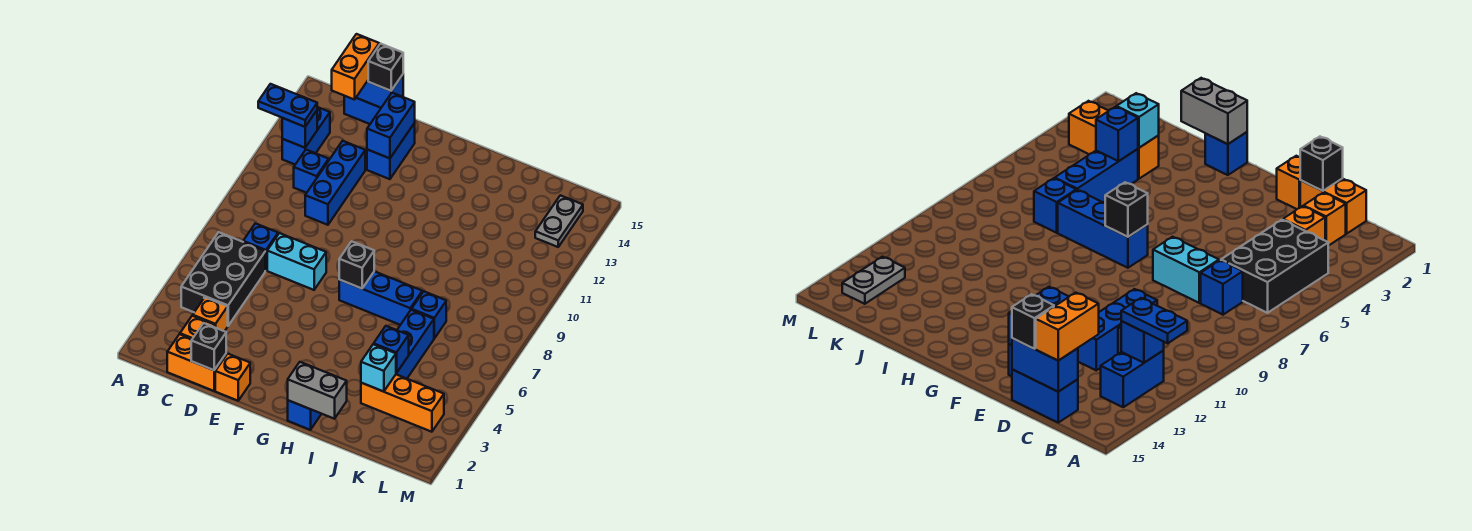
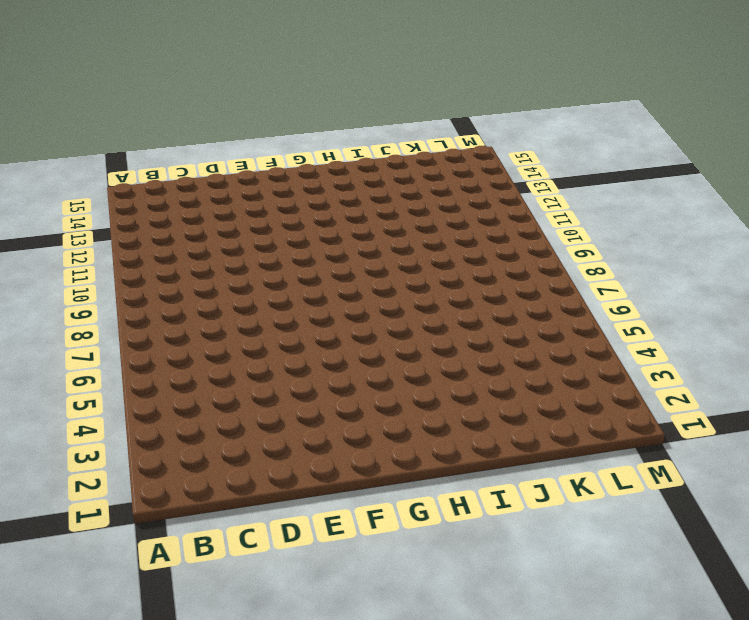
none -> black 2x3 brick [181,232,265,326]
none -> blue 1x2 brick [282,107,330,164]
none -> orange 1x2 brick [167,334,226,391]

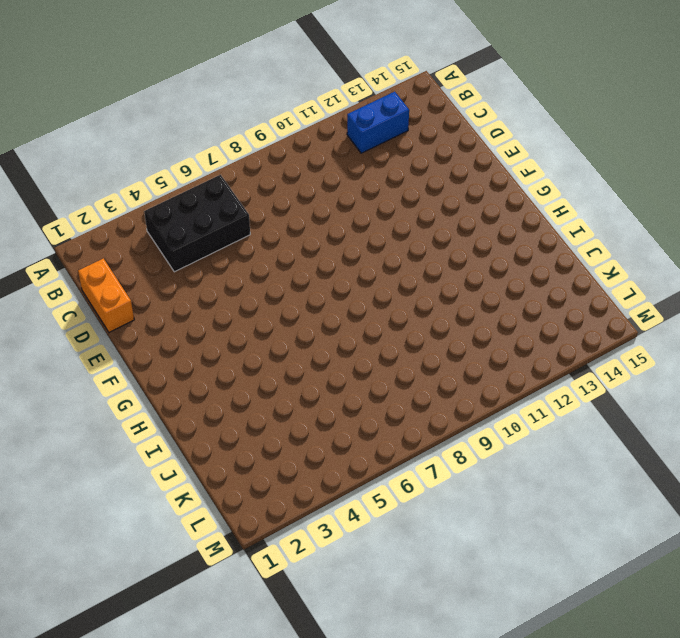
none -> orange 1x1 brick [180,316,215,339]
none -> orange 1x1 brick [193,297,228,331]
none -> blue 1x1 brick [243,223,278,271]

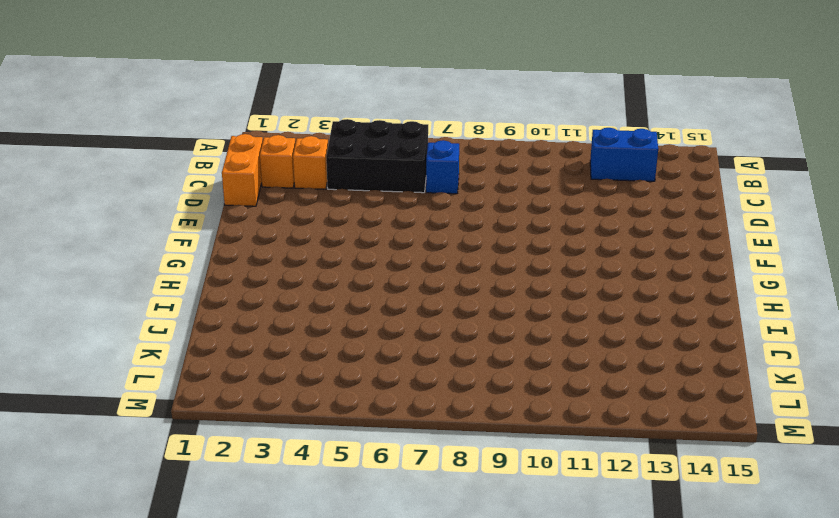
none -> blue 1x1 brick [294,150,329,193]
none -> blue 1x2 brick [344,96,403,124]
none -> cyan 1x2 brick [267,233,326,290]

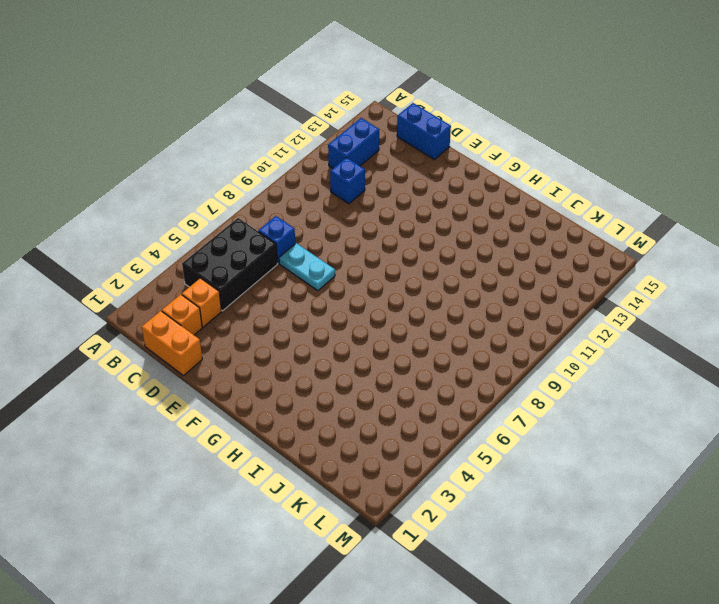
cyan 1x2 plate [279,243,335,291] -> cyan 1x2 brick [267,233,326,290]
none -> blue 1x3 brick [305,141,365,225]
none -> orange 1x1 brick [215,354,250,401]
none -> blue 1x2 brick [367,123,415,179]

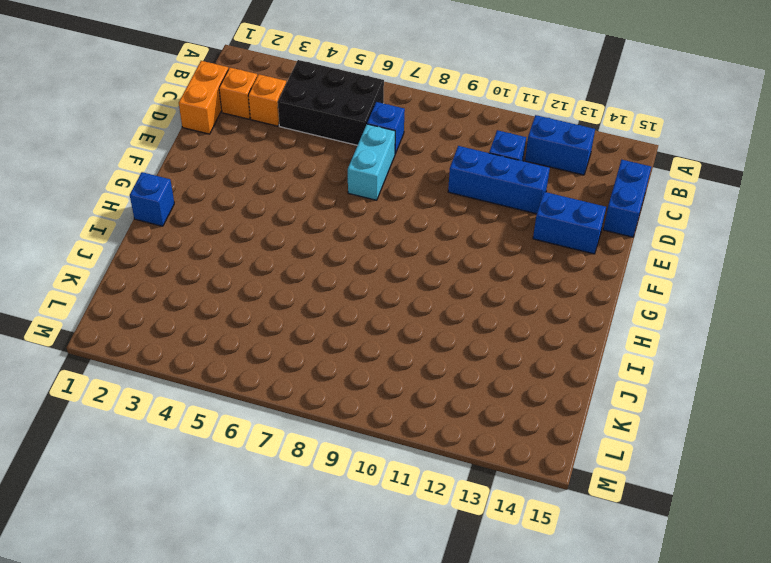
none -> orange 1x1 brick [215,354,250,401]
none -> blue 1x3 brick [339,271,422,325]
none -> orange 1x3 brick [361,374,444,432]

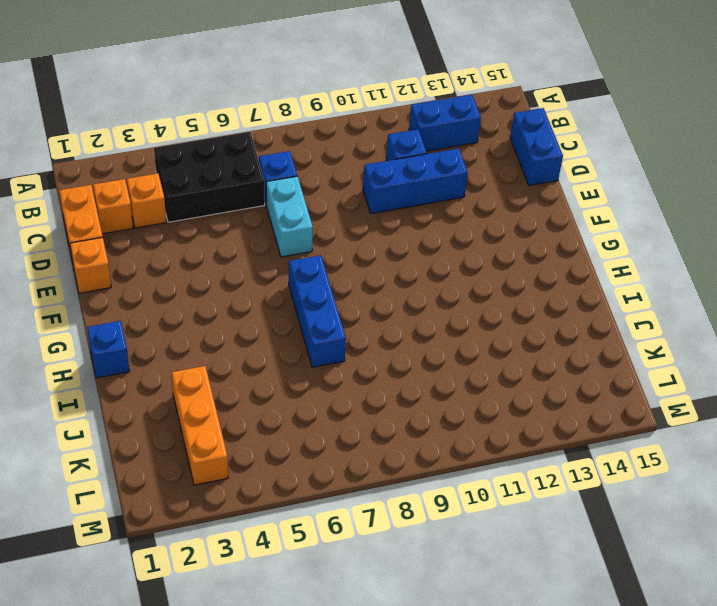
none -> blue 1x2 brick [367,123,415,179]
none -> blue 1x3 brick [396,310,434,379]
none -> blue 1x1 brick [412,291,446,338]

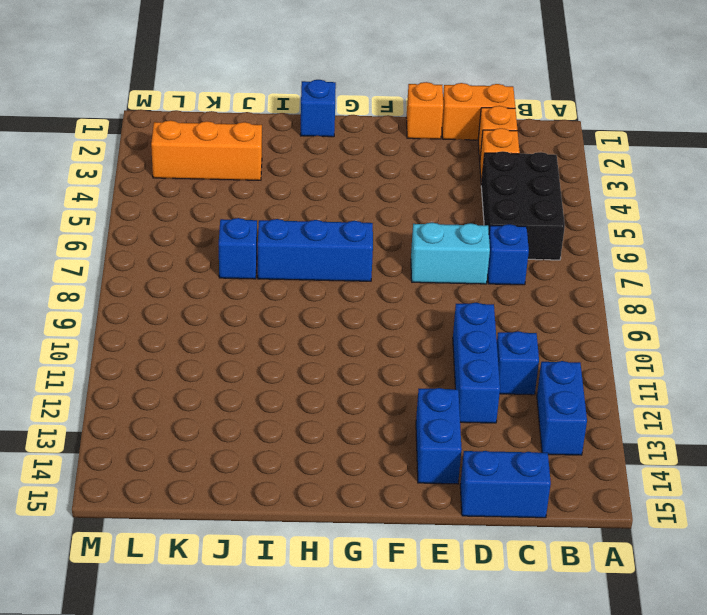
none -> blue 1x3 brick [396,310,434,379]
none -> grey 1x2 plate [535,195,583,247]
none -> blue 1x1 brick [282,111,317,148]

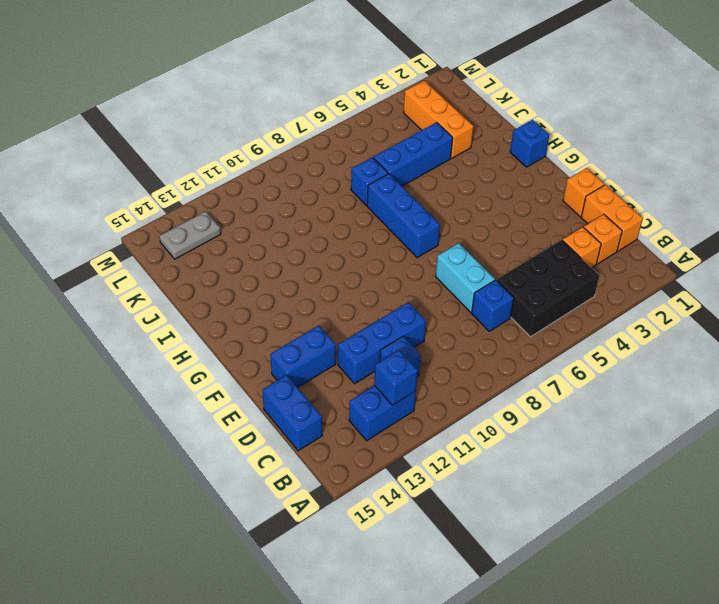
none -> blue 1x2 brick [356,75,403,108]
none -> black 1x1 brick [191,323,226,370]
none -> blue 1x2 brick [367,93,415,158]

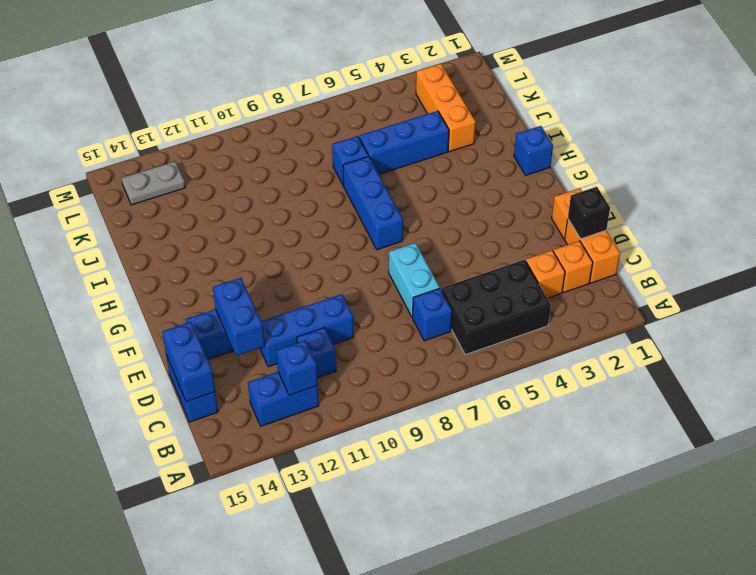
blue 1x2 brick [213,278,265,356] -> blue 1x2 brick turned to [367,93,415,158]
none -> black 1x1 brick [339,241,374,289]
none -> grey 1x2 brick [288,362,347,419]
none -> cyan 1x1 brick [361,344,396,392]

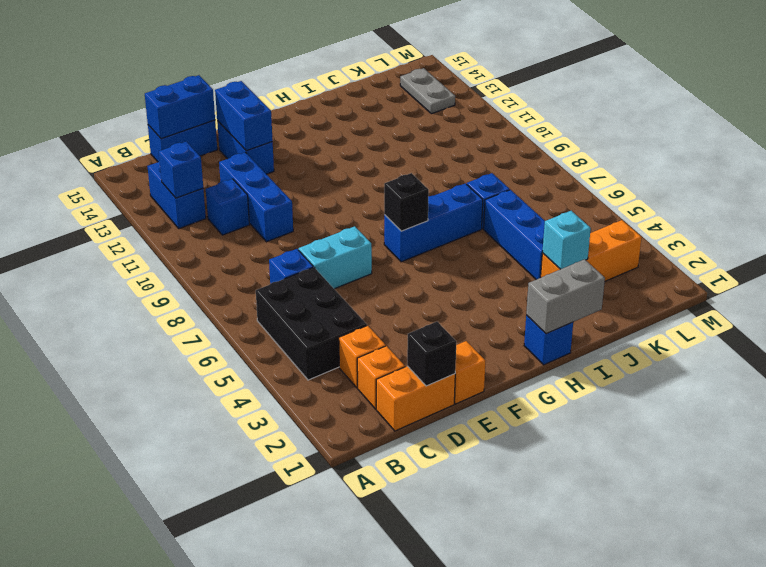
none -> blue 1x1 brick [374,326,409,373]
none -> blue 1x2 plate [258,84,317,127]
none -> orange 1x2 brick [332,34,379,100]

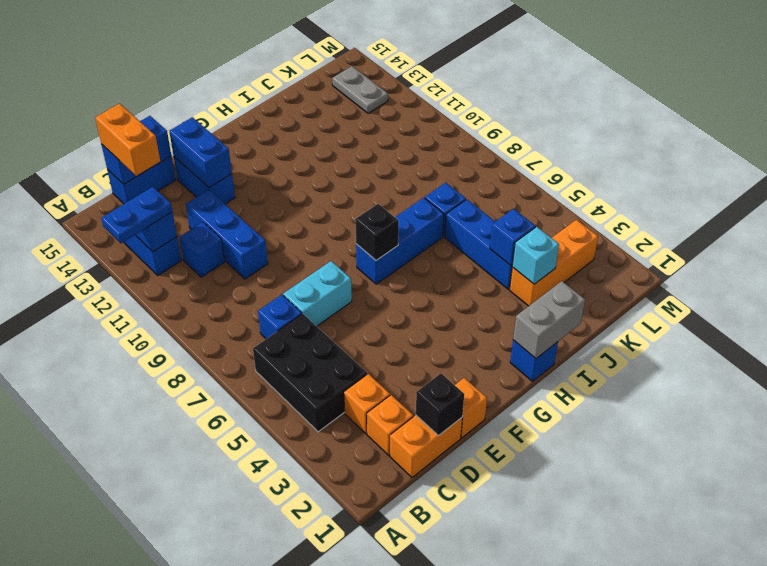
none -> black 1x1 brick [368,44,403,91]

